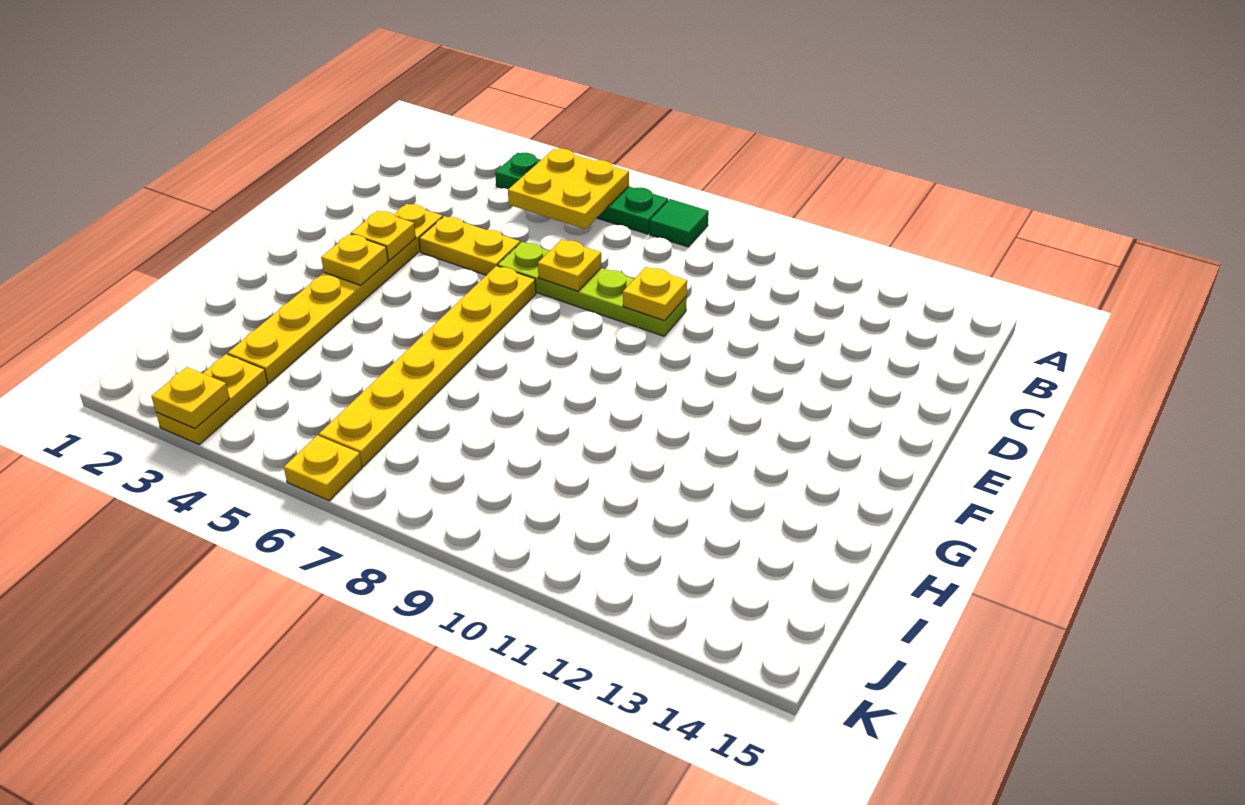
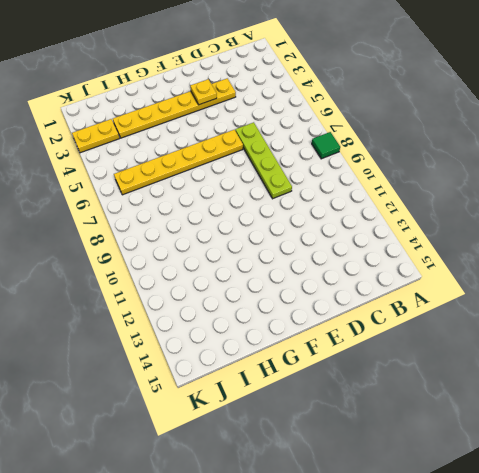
none -> green 1x4 plate [495,153,668,234]
none -> yellow 1x2 plate [419,216,520,275]
none -> yellow 1x1 plate [284,435,362,501]

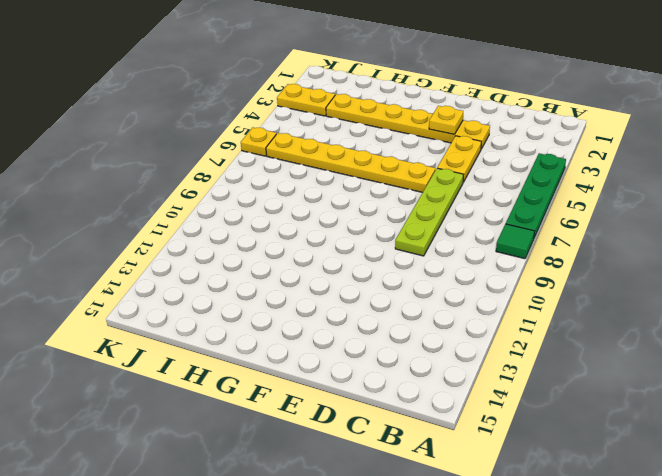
none -> yellow 2x2 plate [508,149,629,229]
none -> yellow 1x1 plate [538,239,601,291]
none -> yellow 1x1 plate [623,267,687,321]

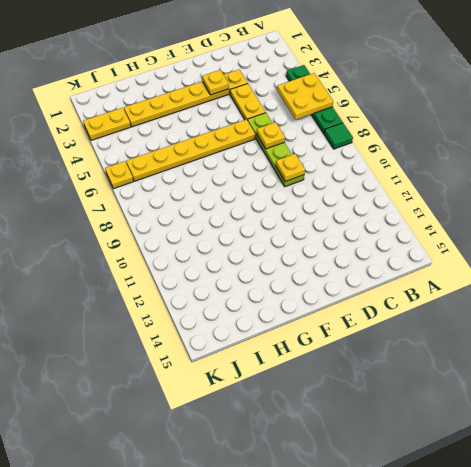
none -> yellow 1x1 plate [321,234,388,285]
none -> yellow 1x1 plate [151,367,230,429]

